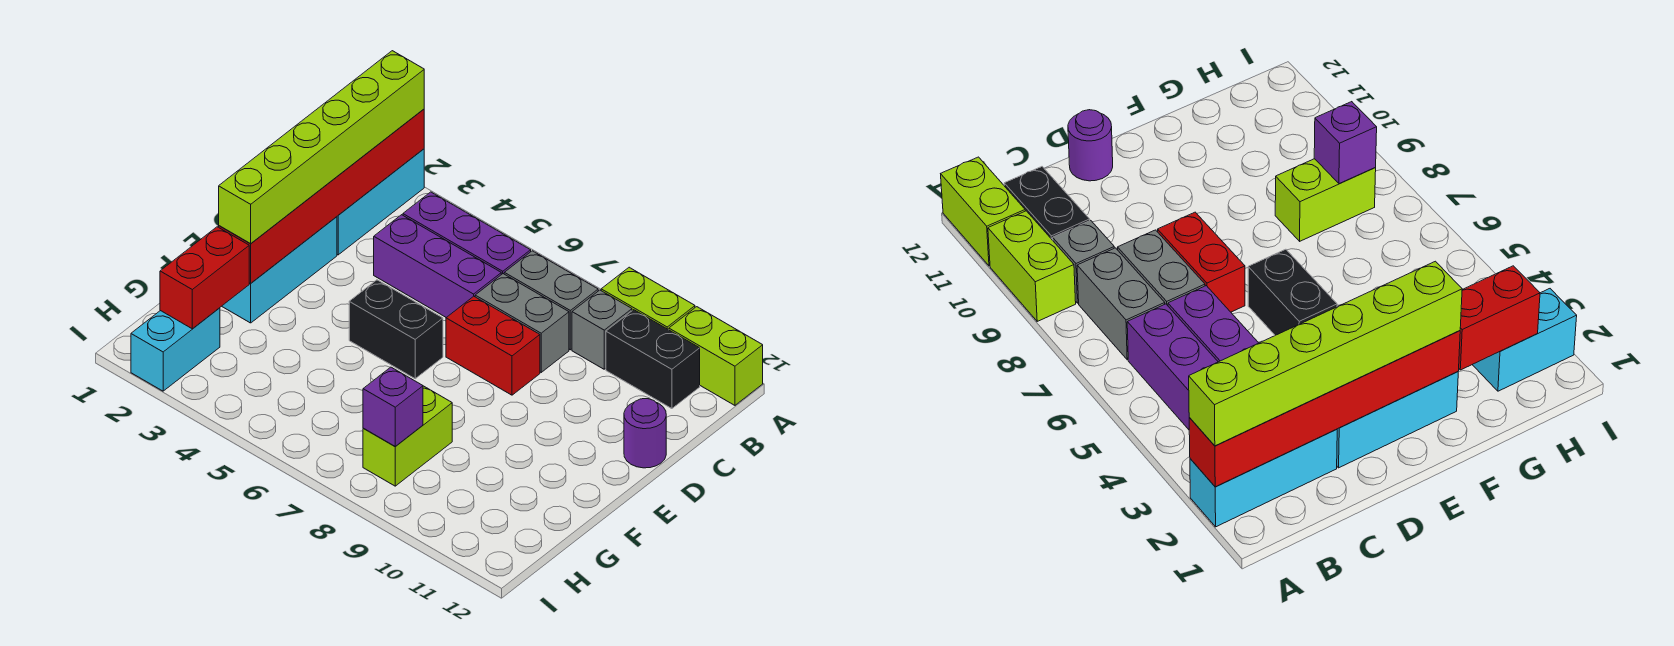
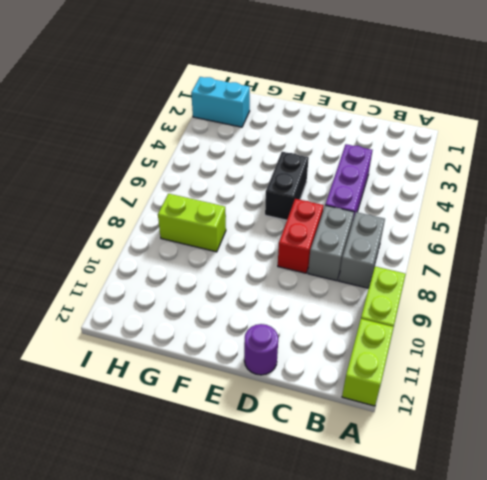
none -> cyan 1x3 brick [337,149,424,255]
none -> purple 1x3 brick [403,192,531,275]
none -> grey 1x1 brick [572,290,632,369]

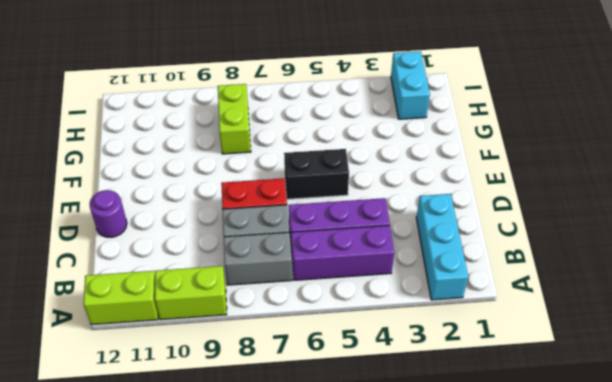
none -> grey 1x1 brick [572,290,632,369]
none -> black 1x2 brick [606,310,700,409]
none -> cyan 1x3 brick [222,217,337,323]

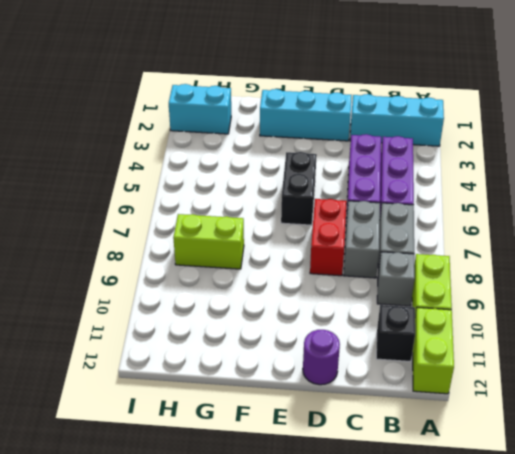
black 1x1 brick [376,305,415,362] -> black 1x2 brick [606,310,700,409]
none -> red 1x6 brick [219,109,424,283]
none -> red 1x2 brick [160,227,249,329]
none -> purple 1x1 brick [363,367,423,447]

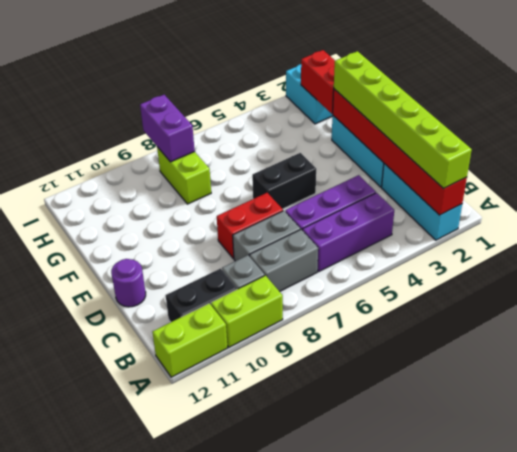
purple 1x2 brick [140,95,195,162] -> purple 1x1 brick [363,367,423,447]

